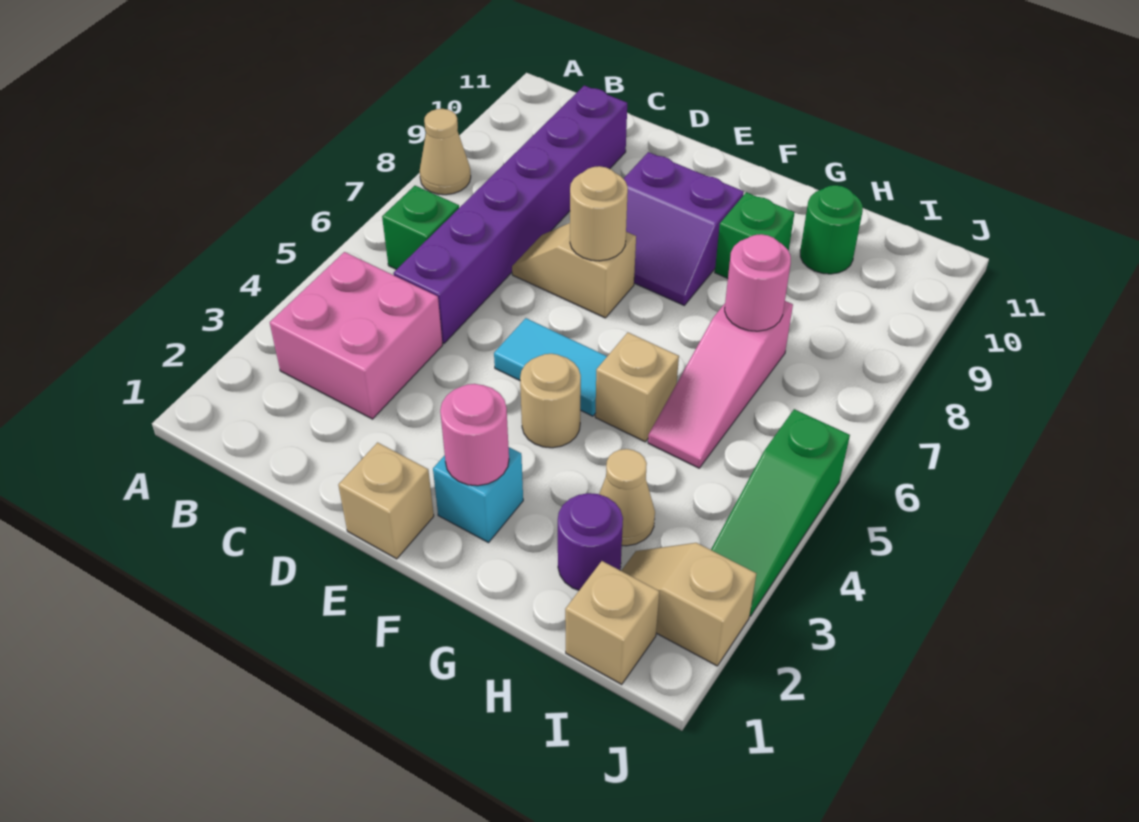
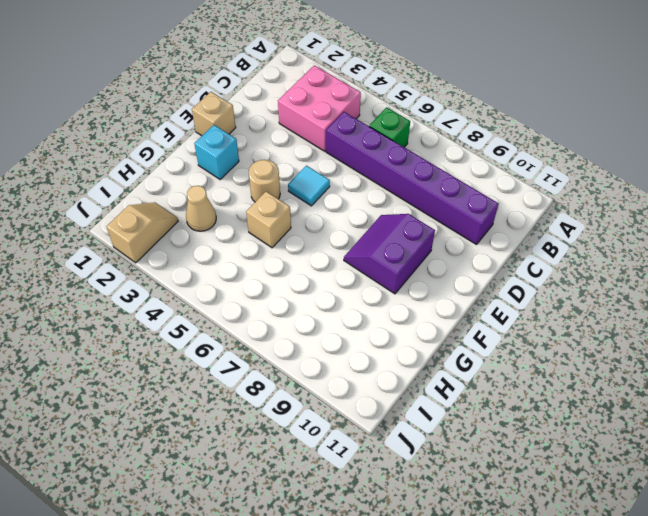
cyan 1x1 tile [288,166,330,206] -> cyan 1x2 tile [494,318,607,416]
none -> tan 1x1 cone [420,109,471,195]
none -> tan 1x2 slope [512,223,636,318]
none -> green 1x1 brick [715,192,795,278]

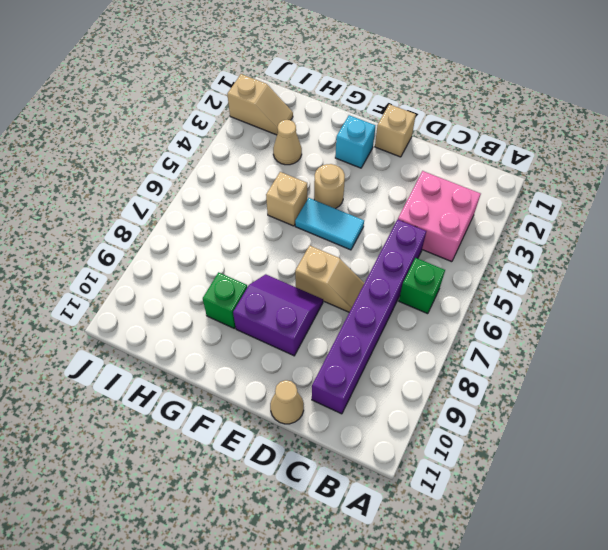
tan 1x1 cone [270,380,304,424] -> tan 1x1 cone moved to [420,109,471,195]
none -> purple 1x1 round brick [558,493,623,590]
none -> pink 1x3 slope [648,301,793,468]
none -> green 1x1 round brick [800,185,863,274]

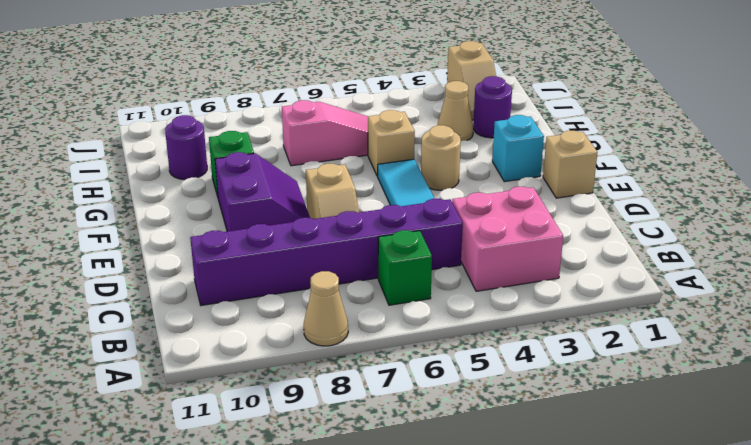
purple 1x1 round brick [165,115,207,180] -> green 1x1 round brick [800,185,863,274]
none -> tan 1x1 brick [565,561,659,684]
none -> green 1x3 slope [711,409,850,616]
none -> tan 1x1 round brick [570,166,628,261]

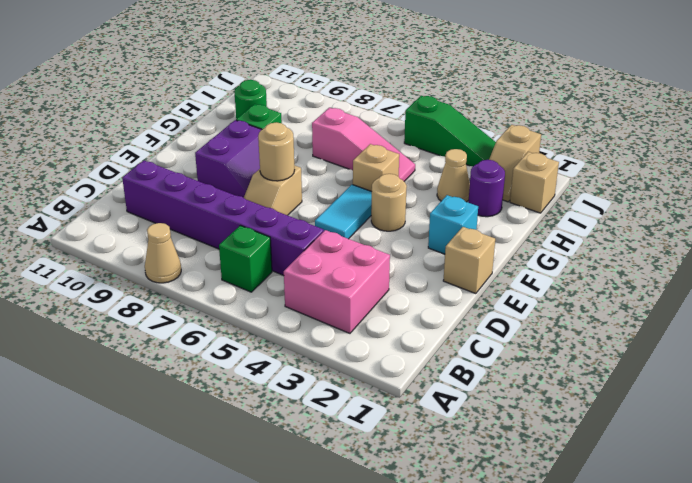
none -> pink 1x1 round brick [440,384,509,486]
none -> pink 1x1 round brick [725,234,791,331]

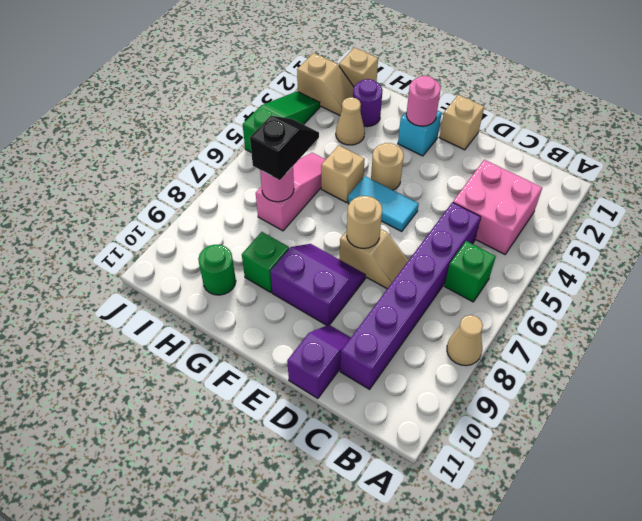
purple 1x2 slope [287,325,351,399] -> none
black 1x2 slope [250,116,319,180] -> none

